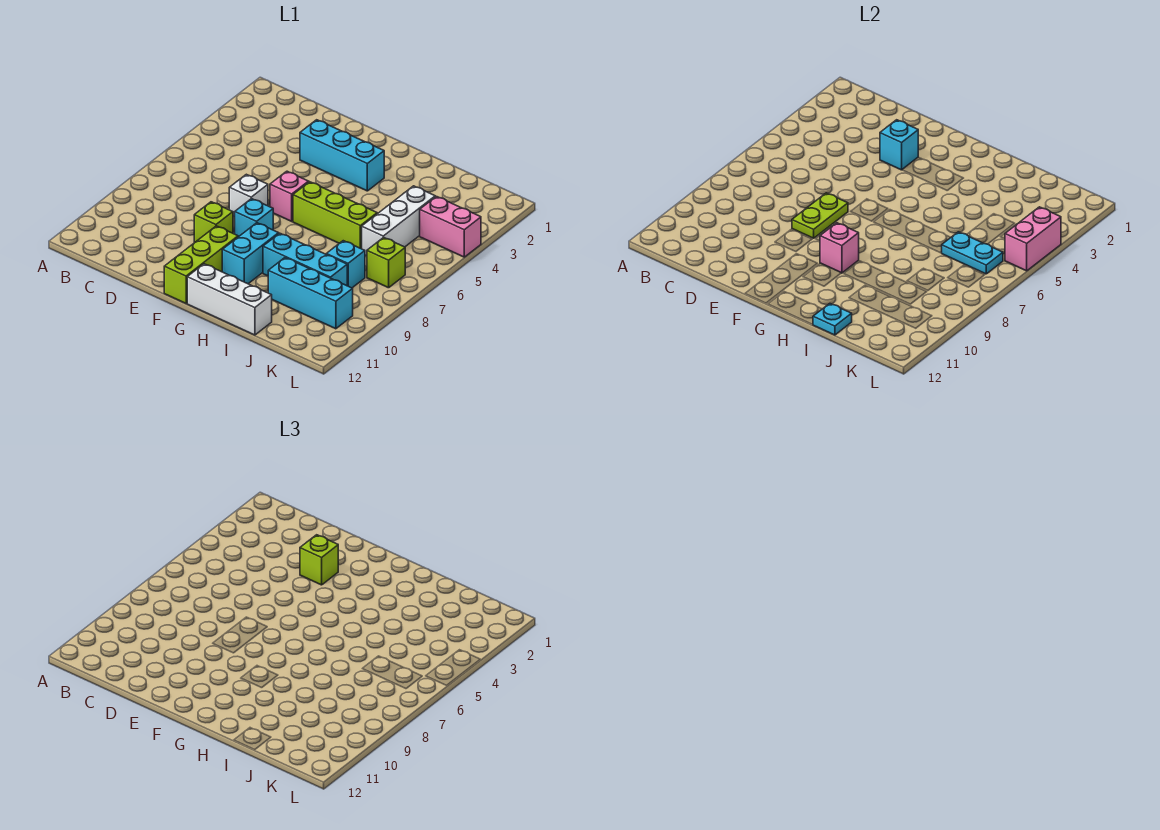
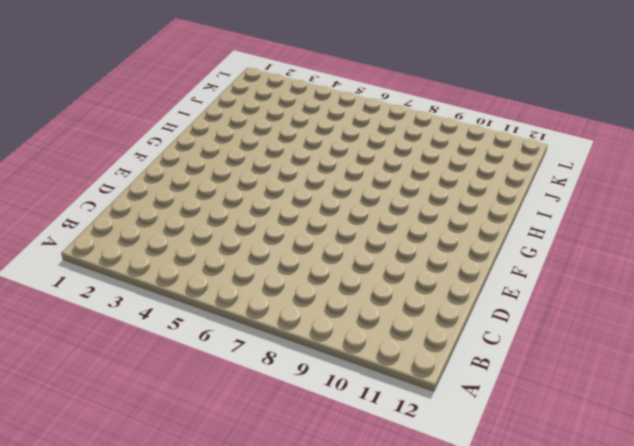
none -> cyan 1x3 brick [300,120,384,191]
none -> white 1x1 brick [229,174,268,217]
none -> lime 1x1 brick [194,202,233,242]

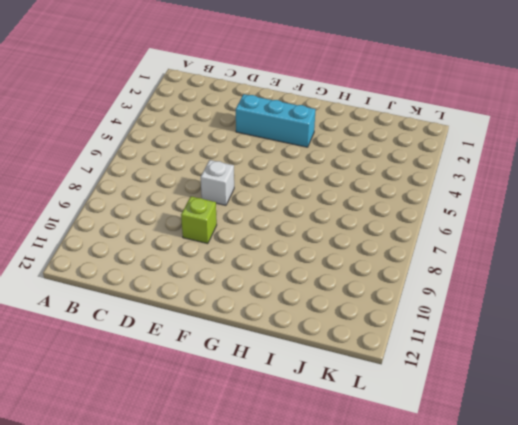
none -> pink 1x1 brick [270,171,309,221]
none -> cyan 1x1 brick [235,199,273,237]
none -> lime 1x3 brick [164,226,238,303]

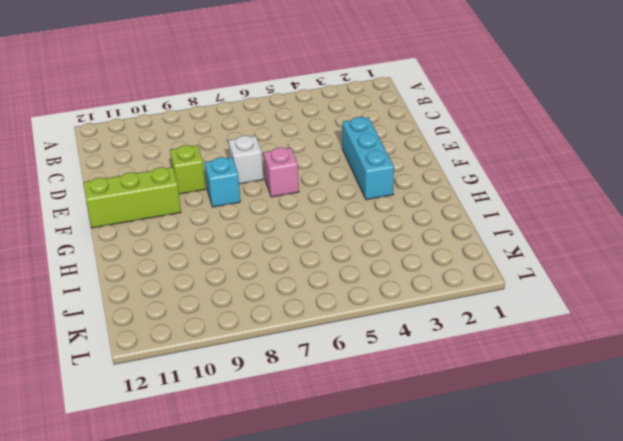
none -> lime 1x3 brick [293,182,377,249]
none -> cyan 1x2 brick [222,223,279,284]
none -> white 1x3 brick [187,264,272,335]

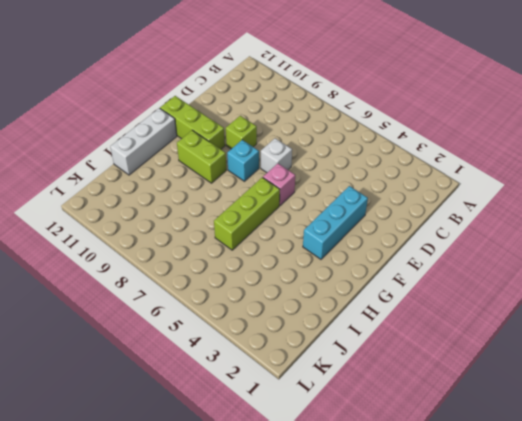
lime 1x2 brick [177,130,226,183] -> cyan 1x2 brick [222,223,279,284]
none -> cyan 1x3 brick [263,233,347,286]
none -> cyan 1x3 brick [268,258,353,329]
none -> white 1x3 brick [362,186,435,256]

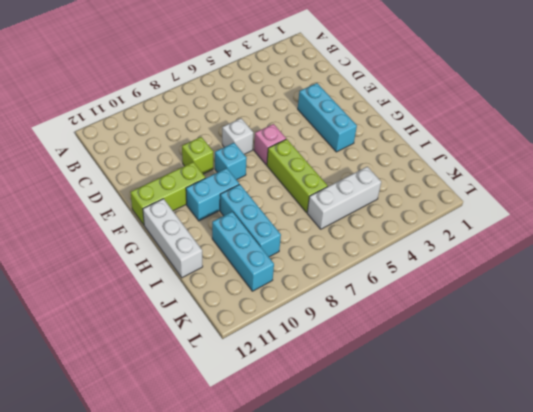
none -> cyan 1x1 brick [326,241,365,288]
none -> pink 1x2 brick [420,197,481,257]
none -> lime 1x1 brick [367,237,405,288]

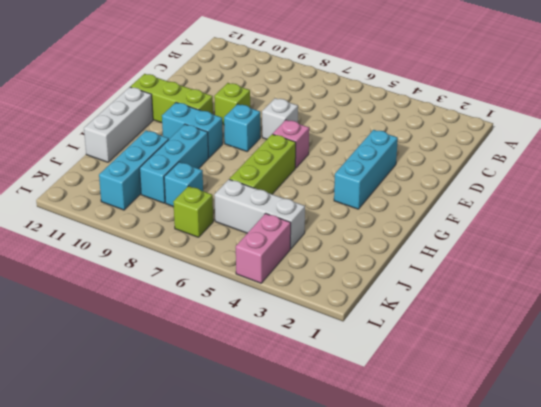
none -> cyan 1x1 brick [880,120,918,170]
none -> lime 1x2 plate [792,193,848,238]
none -> pink 1x1 brick [820,223,859,273]

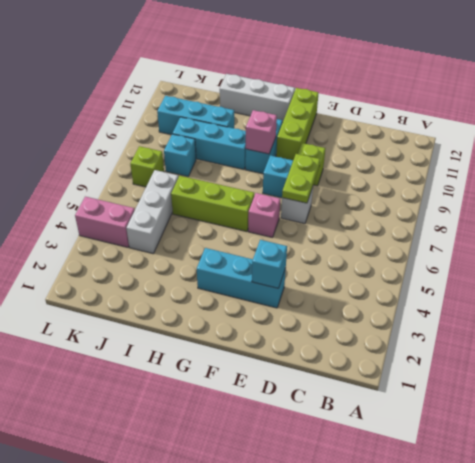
none -> cyan 1x1 plate [813,304,852,335]
none -> cyan 1x2 plate [942,232,1003,274]
none -> pink 1x2 brick [1005,207,1061,271]

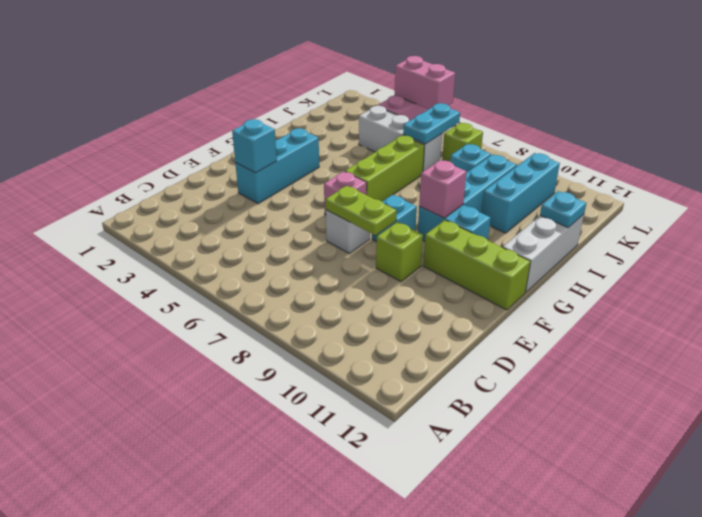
none -> lime 1x1 brick [300,535,338,585]

